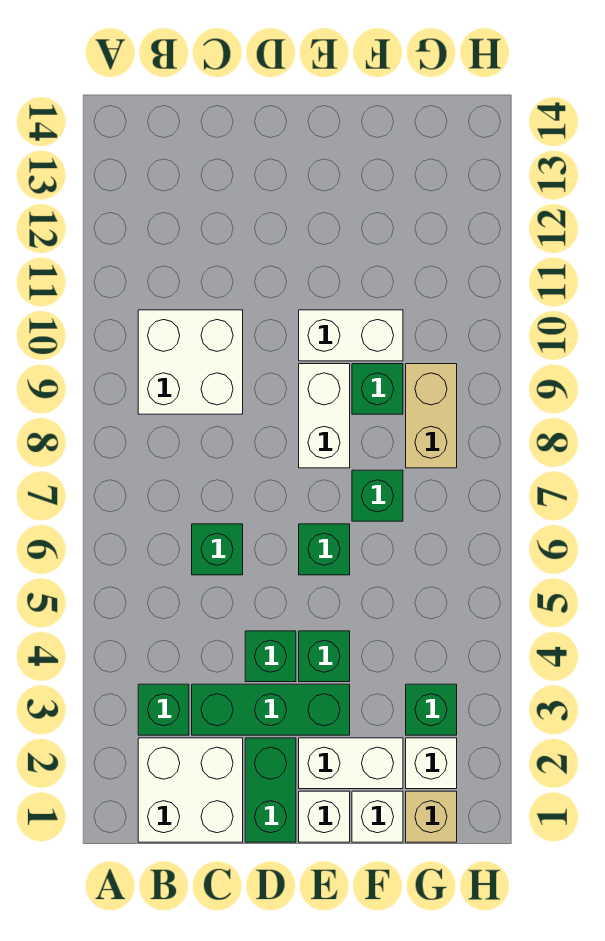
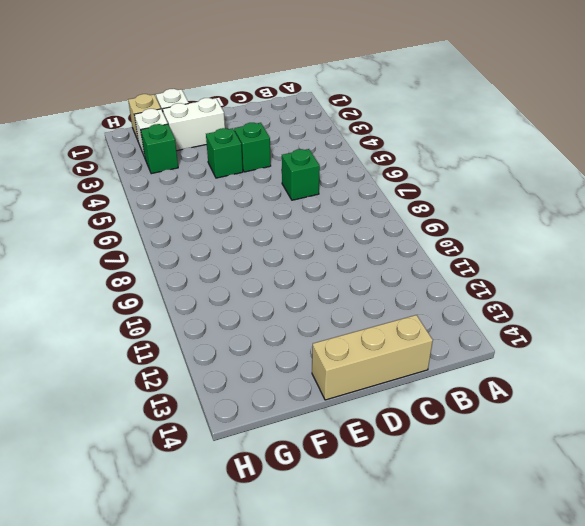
tan 1x3 brick [312,315,433,400] -> none
none -> white 2x2 brick [138,738,243,842]
none -> green 1x1 brick [138,684,189,735]
none -> white 2x2 brick [138,310,243,414]

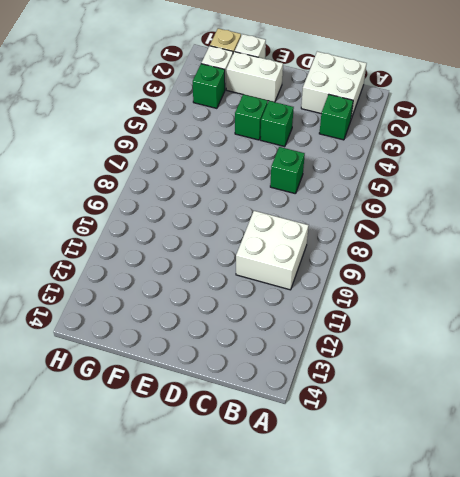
none -> green 1x3 brick [192,684,350,735]
none -> green 1x2 brick [245,738,296,842]
none -> white 1x1 brick [299,791,350,842]

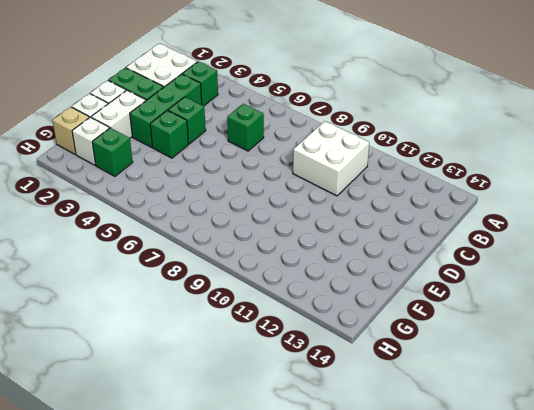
none -> green 1x1 brick [299,524,350,575]
none -> white 1x2 brick [299,364,350,468]
none -> white 1x2 brick [299,310,403,361]

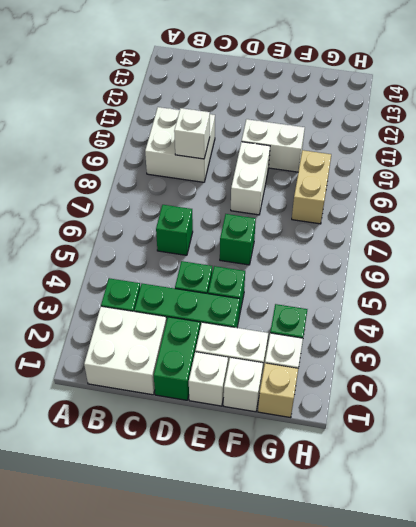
white 1x1 brick [174,108,210,159] -> none
none -> green 1x1 brick [352,470,403,521]
none -> green 1x1 brick [352,364,403,414]

